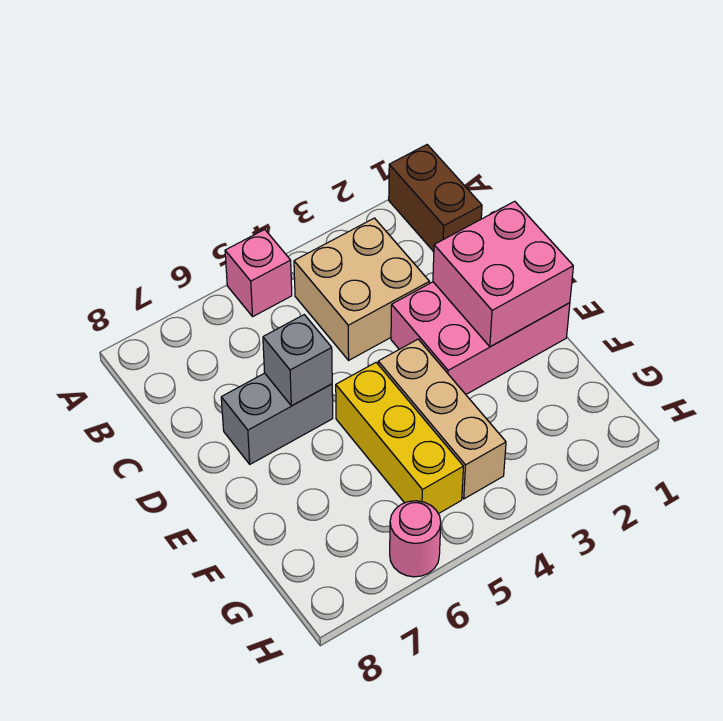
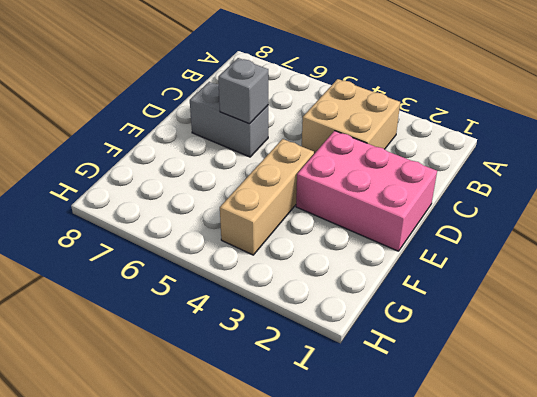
none -> brown 1x2 brick [389,145,482,252]
none -> pink 1x1 brick [225,229,292,316]

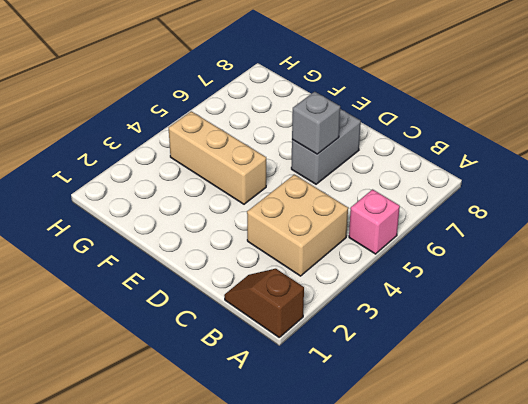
brown 1x2 slope [224,269,304,337] -> brown 1x2 brick [389,145,482,252]
none -> pink 2x3 brick [391,282,570,394]
none -> yellow 1x3 brick [336,363,463,514]

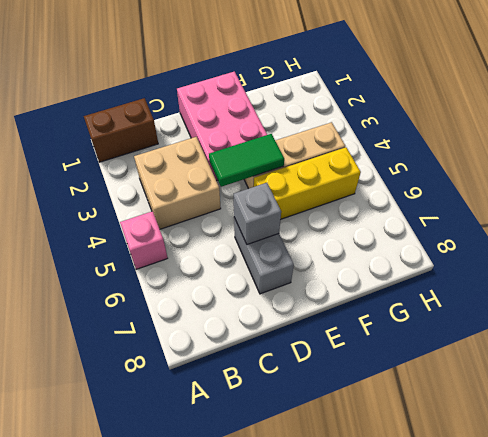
green 1x2 tile [209,134,284,187] -> none
none -> pink 1x1 round brick [390,501,441,577]
none -> pink 2x2 brick [433,201,573,347]

